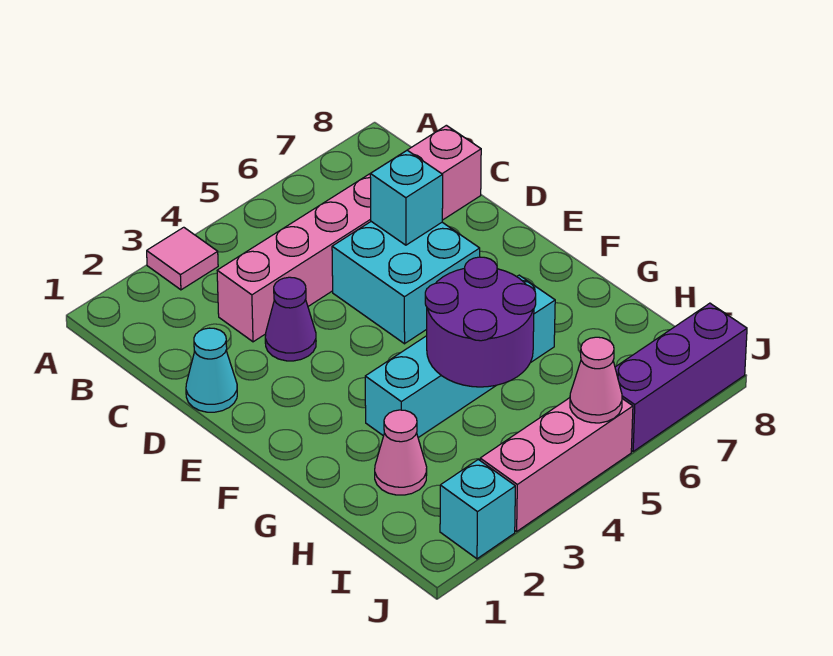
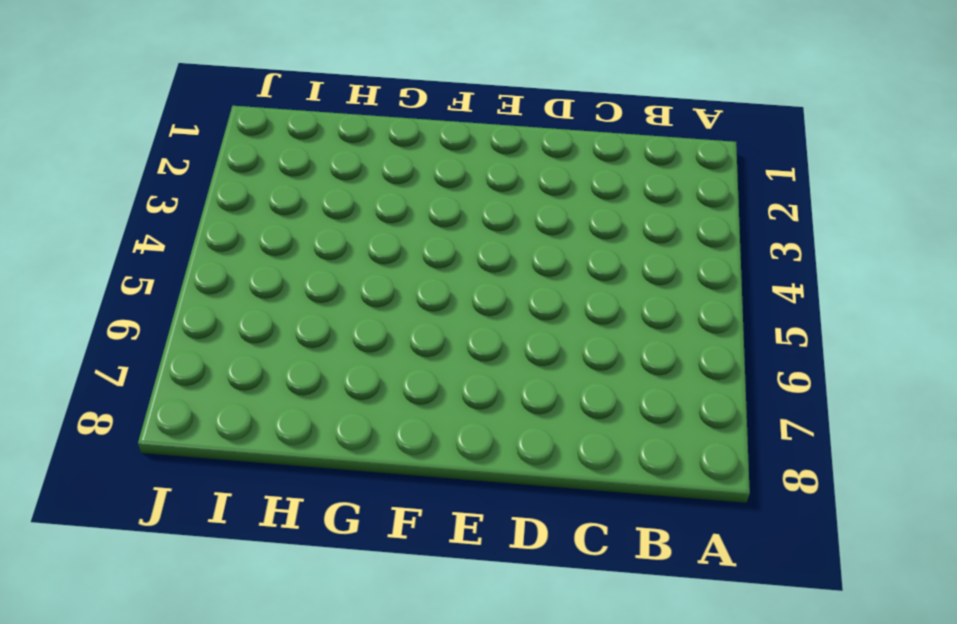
none -> pink 1x1 tile [147,227,218,290]
none -> pink 1x6 brick [217,125,481,342]
none -> cyan 1x1 cone [186,328,237,412]

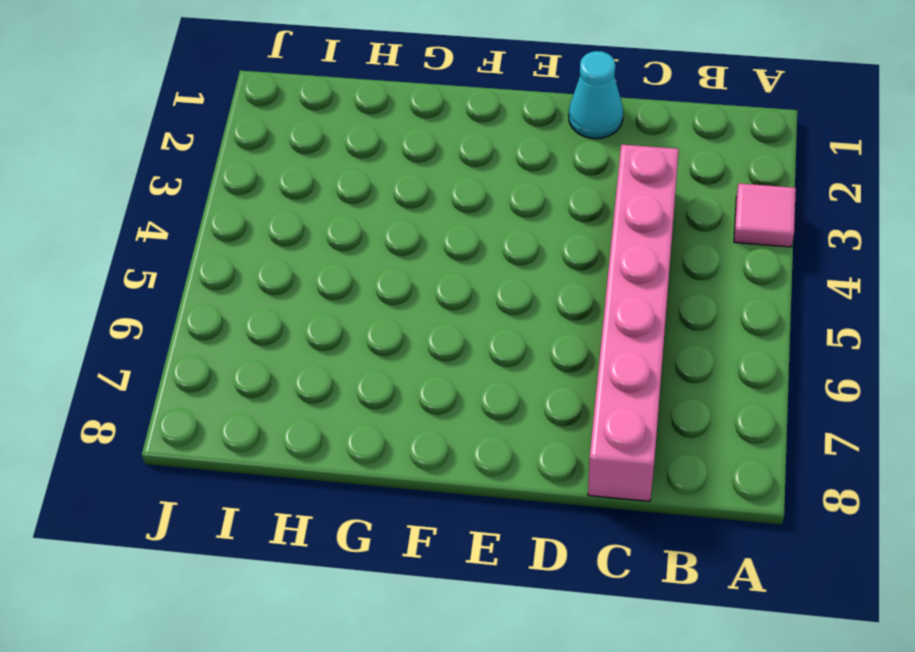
none -> purple 1x1 cone [265,277,316,361]
none -> cyan 2x2 brick [332,222,480,344]
none -> cyan 1x4 brick [365,275,555,438]

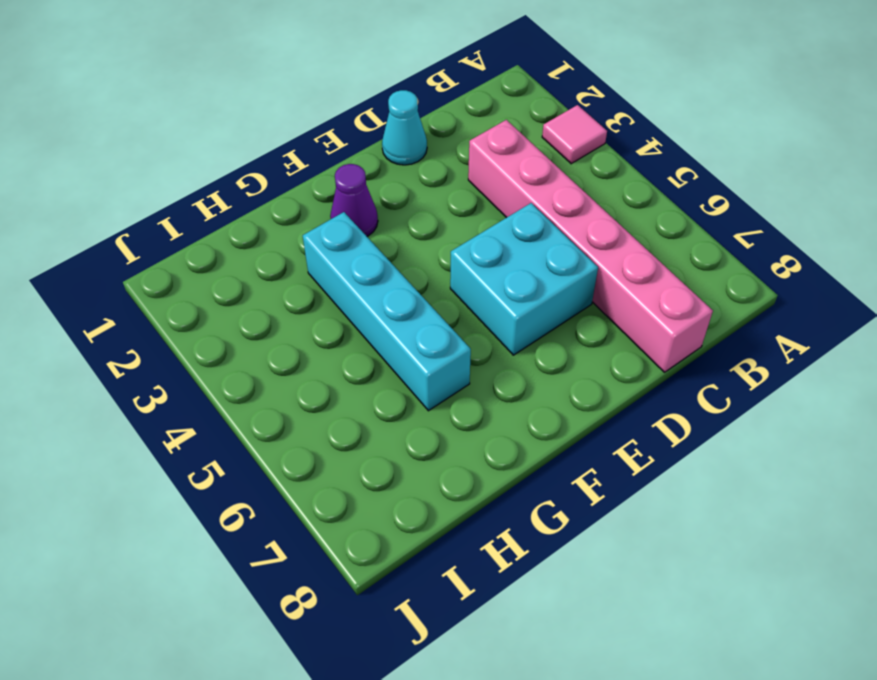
purple 1x1 cone [330,164,378,236] -> purple 1x1 cone moved to [265,277,316,361]
none -> pink 1x1 cone [375,410,427,495]
none -> cyan 1x1 brick [440,459,515,559]
none -> pink 1x3 brick [480,398,633,531]

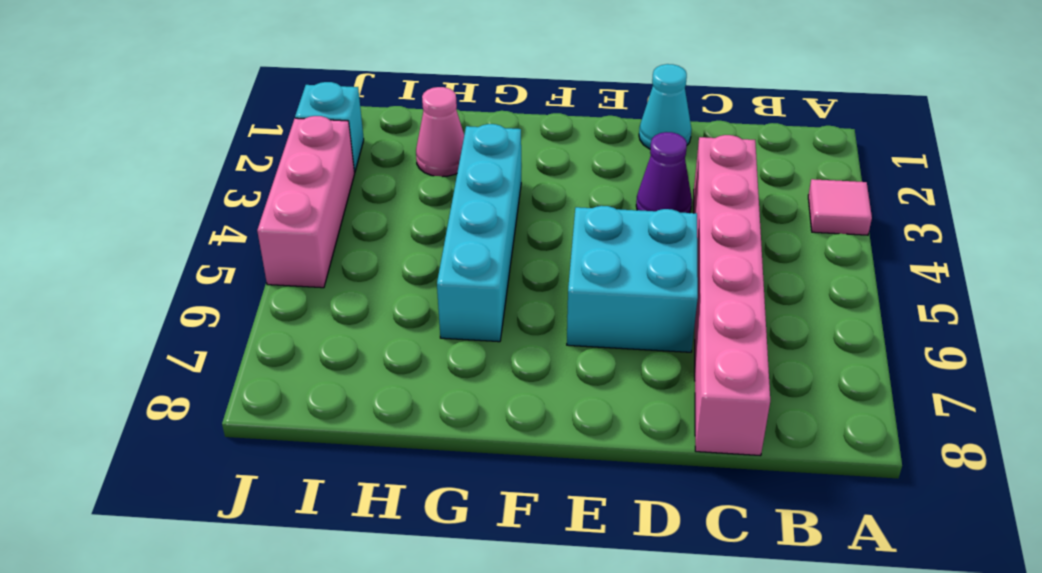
none -> purple 1x3 brick [615,303,747,451]
none -> cyan 1x1 brick [370,150,443,245]
none -> purple 2x2 round brick [425,257,536,387]

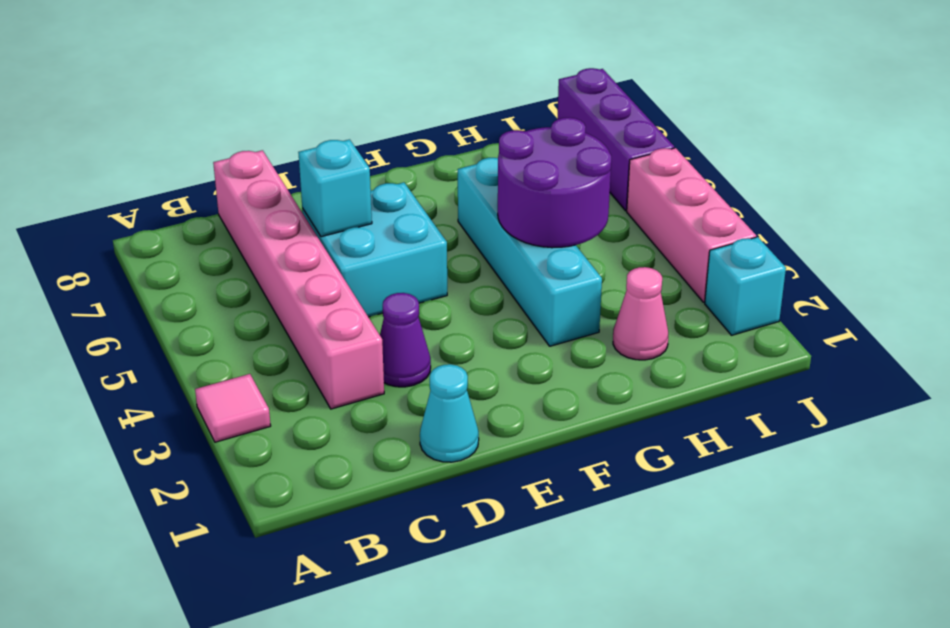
none -> pink 1x1 cone [570,337,622,423]

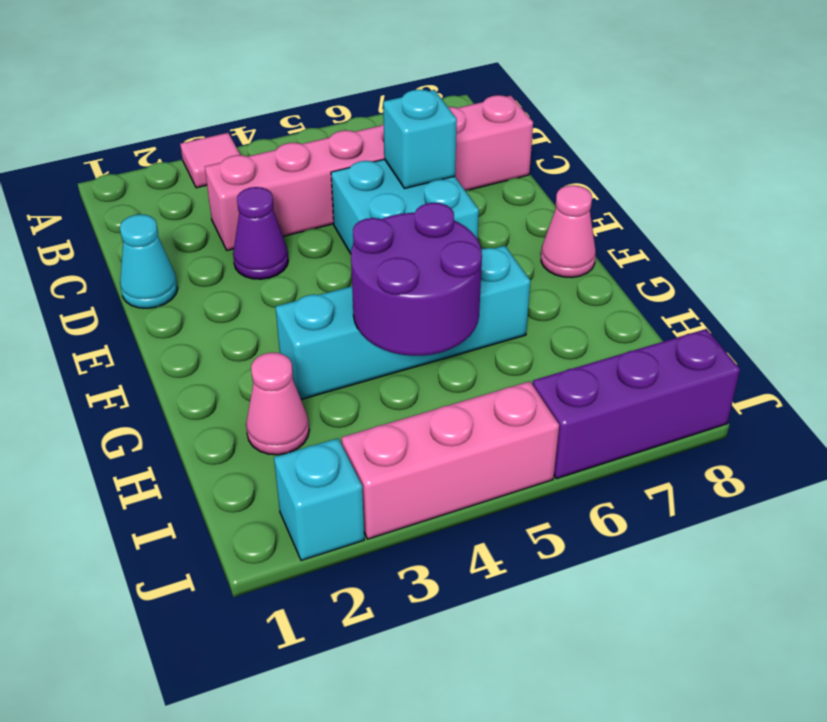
pink 1x1 cone [541,185,596,277] -> pink 1x1 cone moved to [570,337,622,423]

